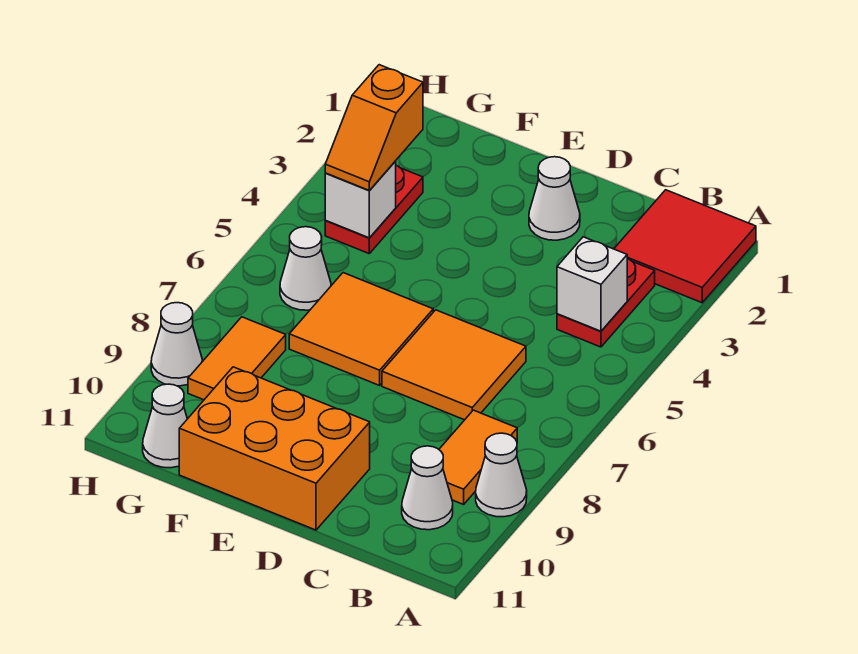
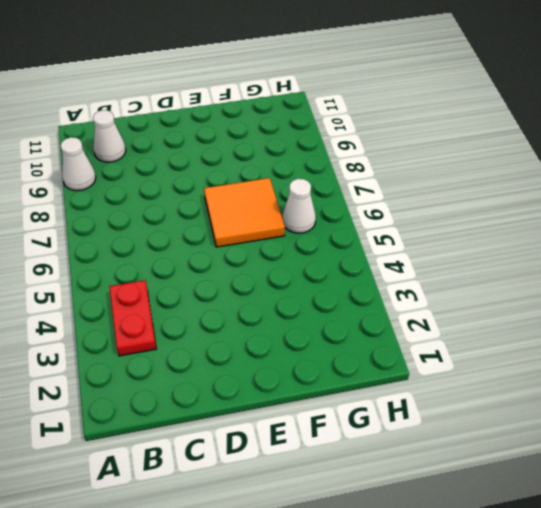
none -> red 2x2 tile [614,190,756,303]
none -> orange 1x2 tile [439,410,517,504]
none -> orange 2x2 tile [382,310,526,420]

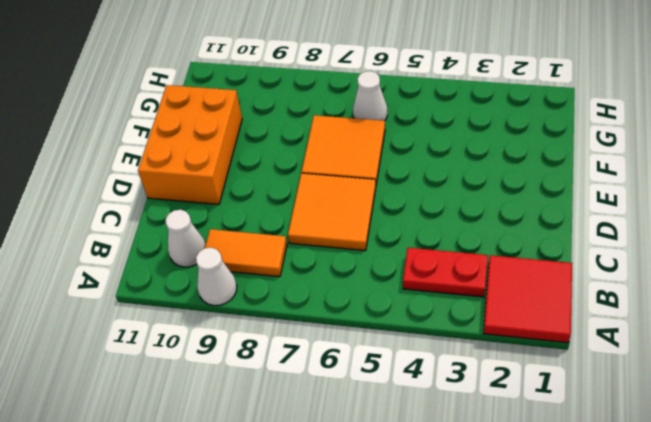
none -> white 1x1 cone [529,157,580,240]
none -> red 1x2 plate [325,166,423,253]
none -> orange 1x2 tile [188,317,286,400]

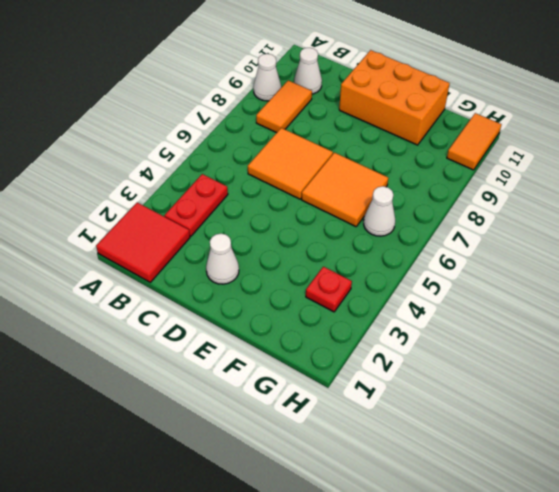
red 1x1 plate [306,267,352,312] -> red 1x2 plate [325,166,423,253]
orange 1x2 tile [447,113,502,170] -> orange 1x2 tile moved to [188,317,286,400]
none -> white 1x1 cone [143,384,187,468]
none -> white 1x1 cone [151,303,202,386]
none -> white 1x1 brick [557,237,627,331]

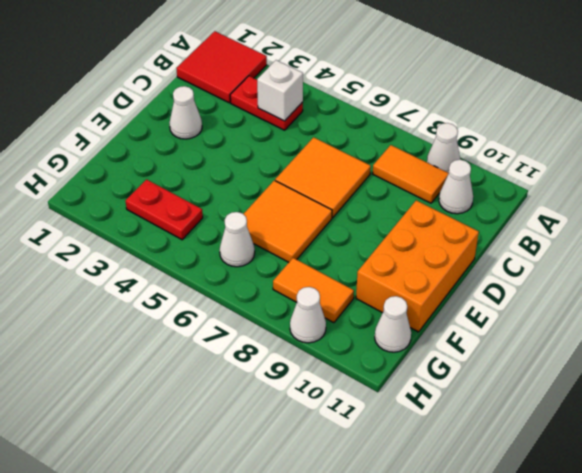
none -> white 1x1 brick [325,161,396,238]
none -> orange 1x2 slope [325,65,423,191]

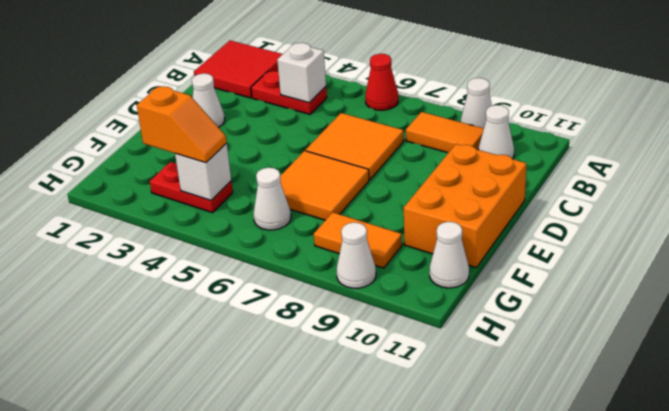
red 1x1 cone [365,54,398,110] -> none

